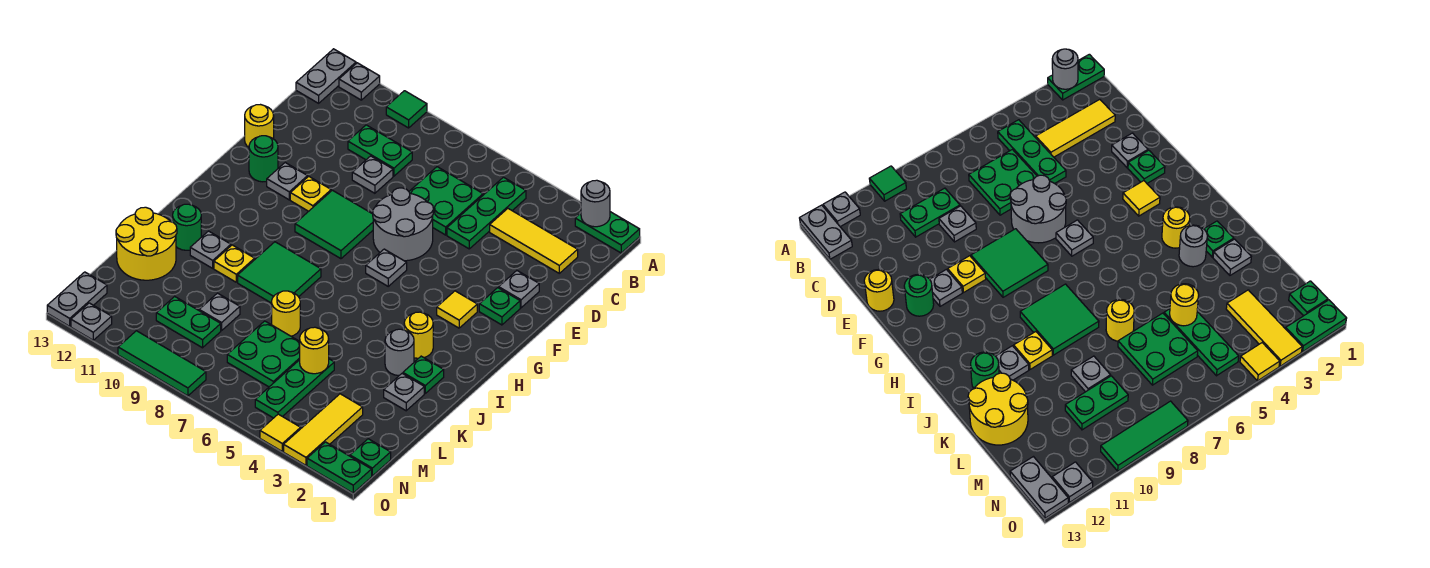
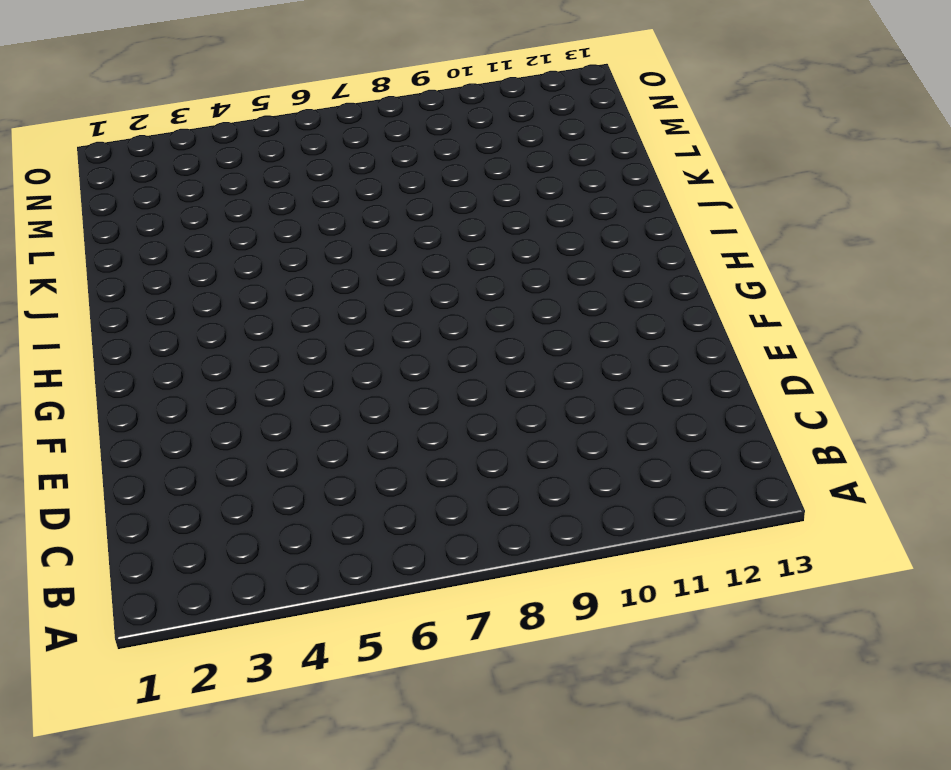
none -> green 1x2 plate [575,212,640,253]
none -> green 1x1 tile [386,91,427,128]
none -> grey 1x1 plate [339,63,380,100]
none -> grey 1x2 plate [296,49,356,103]

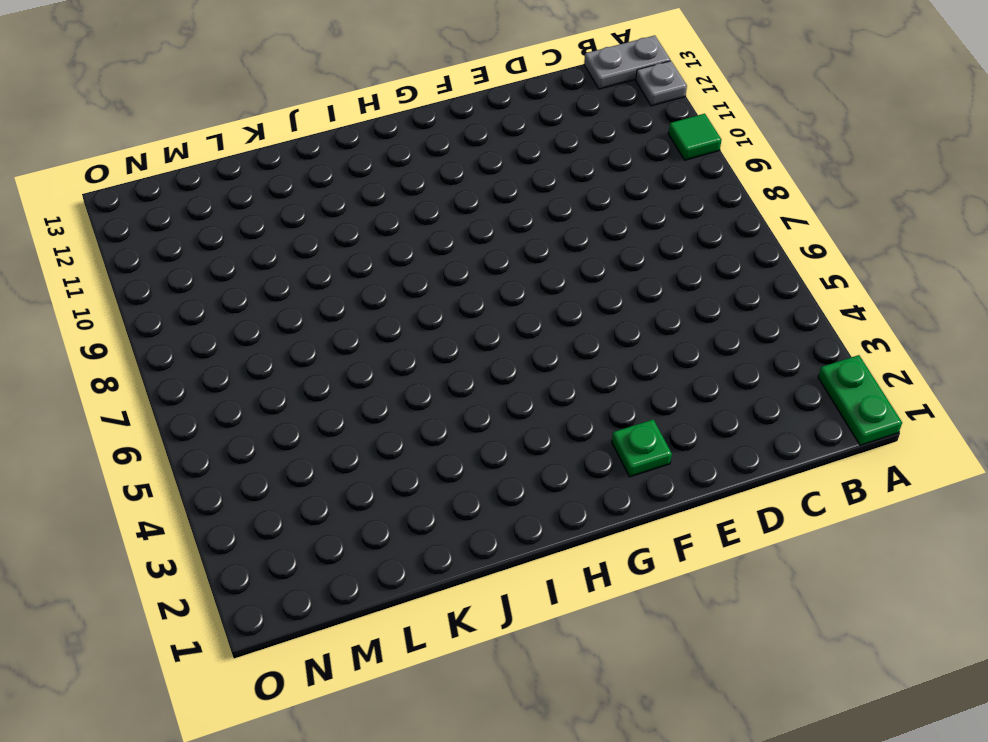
none -> green 1x3 plate [447,177,526,249]
none -> yellow 1x3 tile [490,209,578,273]
none -> green 2x2 plate [409,167,483,235]
none -> green 1x2 plate [348,125,412,176]

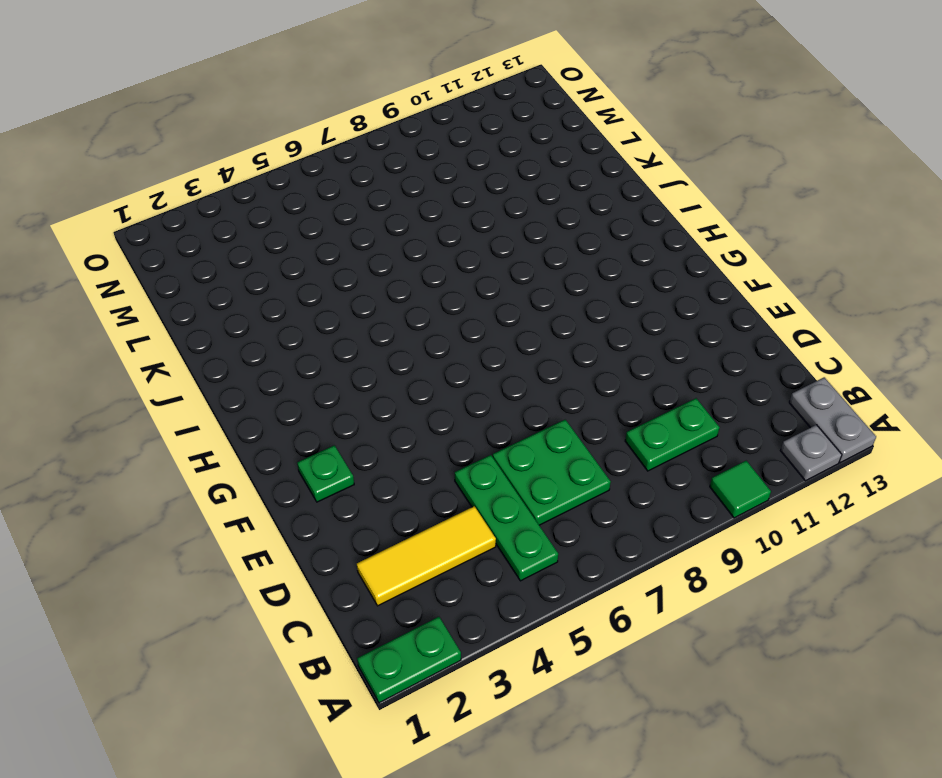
none -> grey 1x1 plate [352,156,393,193]
none -> grey 1x1 plate [499,271,539,308]
none -> grey 2x2 round brick [373,188,433,261]
none -> yellow 1x1 round brick [245,105,274,147]

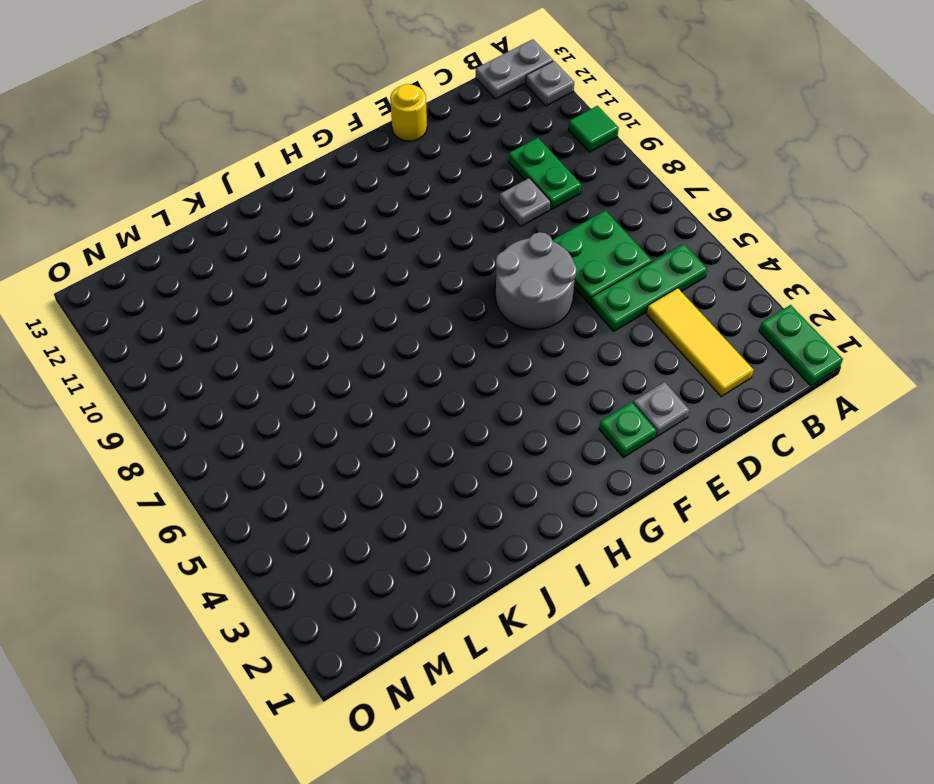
none -> green 2x2 tile [295,190,373,259]
none -> yellow 1x1 plate [290,176,331,211]
none -> grey 1x1 plate [267,163,308,200]
none -> green 1x1 round brick [249,136,278,182]

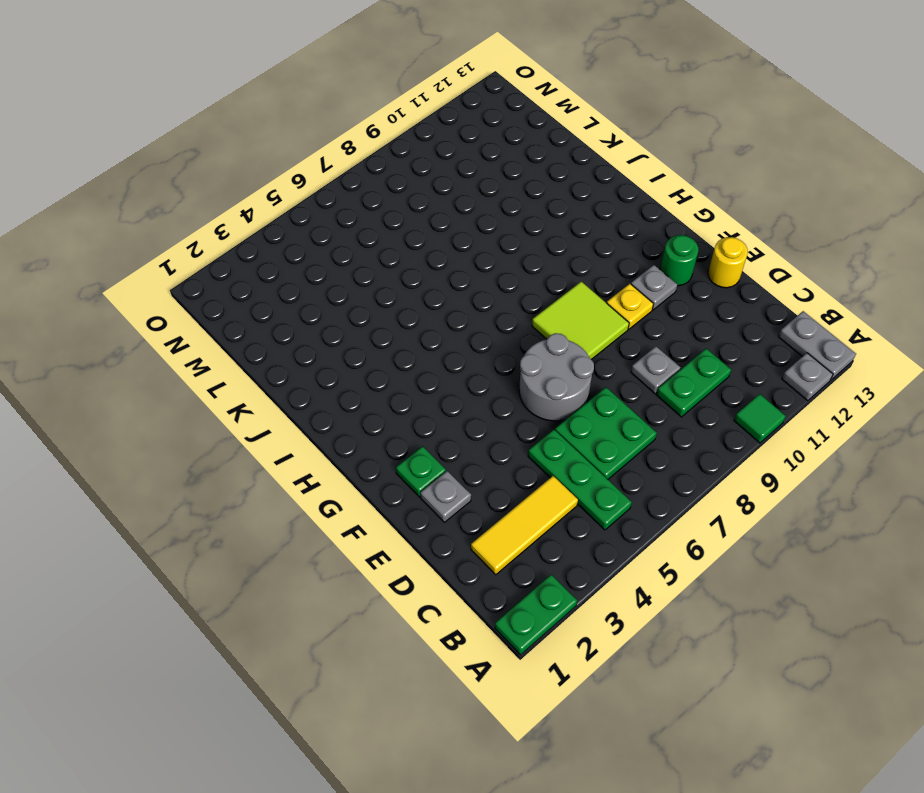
lime 2x2 tile [532,282,629,360] -> green 2x2 tile [295,190,373,259]
none -> yellow 1x1 tile [437,291,477,328]
none -> grey 1x1 plate [366,249,407,286]
none -> yellow 1x1 round brick [404,312,433,358]
none -> green 2x2 tile [238,242,321,303]

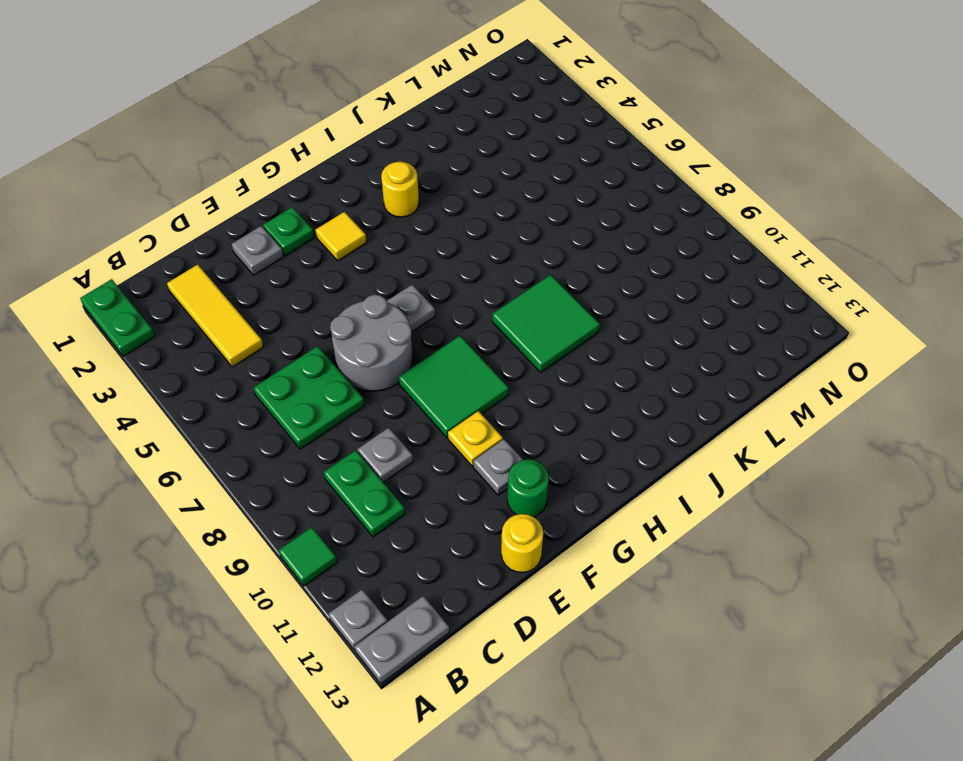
none -> green 1x3 plate [447,177,526,249]
none -> green 1x1 plate [403,356,444,393]
none -> grey 1x1 round brick [385,329,414,376]
none -> yellow 1x1 plate [214,245,255,282]

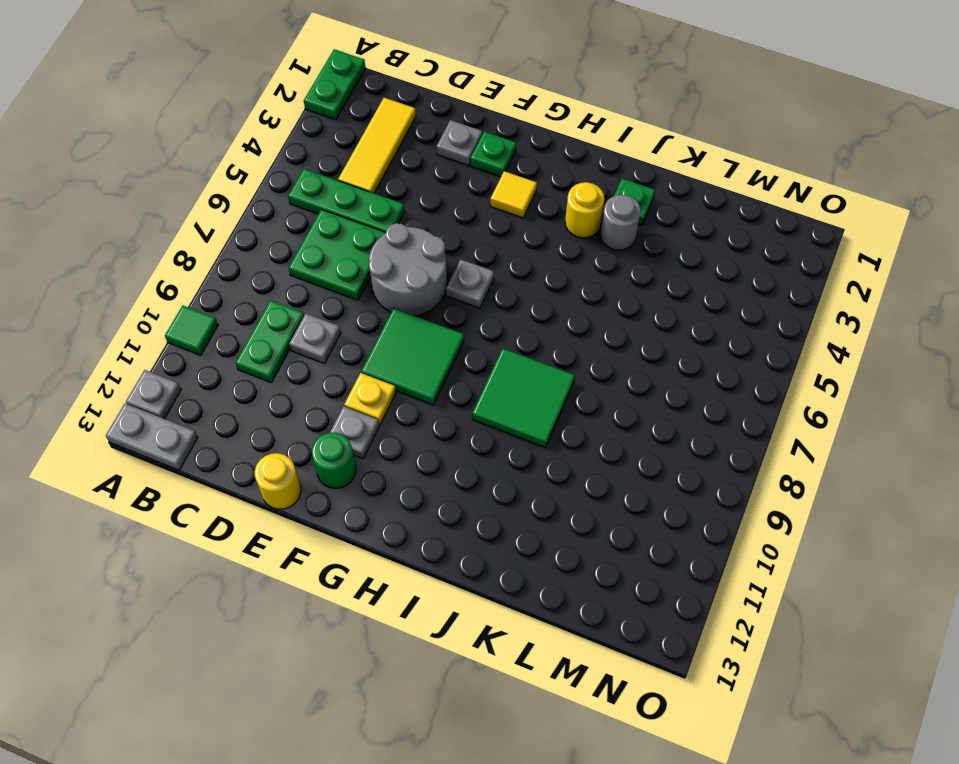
none -> yellow 1x1 plate [214,245,255,282]
none -> grey 1x1 plate [190,231,231,268]
none -> green 1x1 round brick [173,204,201,250]
none -> grey 1x1 plate [384,374,424,411]

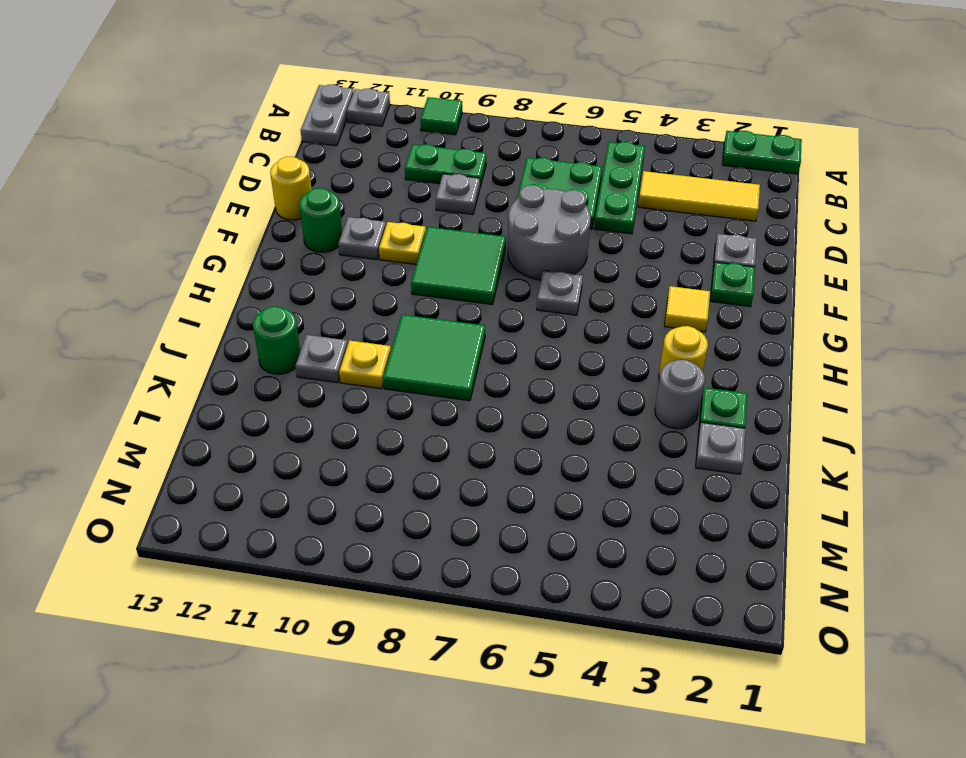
none -> yellow 1x1 round brick [272,291,300,336]
none -> yellow 2x2 round brick [116,207,177,280]
none -> green 1x3 plate [255,359,334,418]
none -> green 2x2 plate [227,321,300,387]

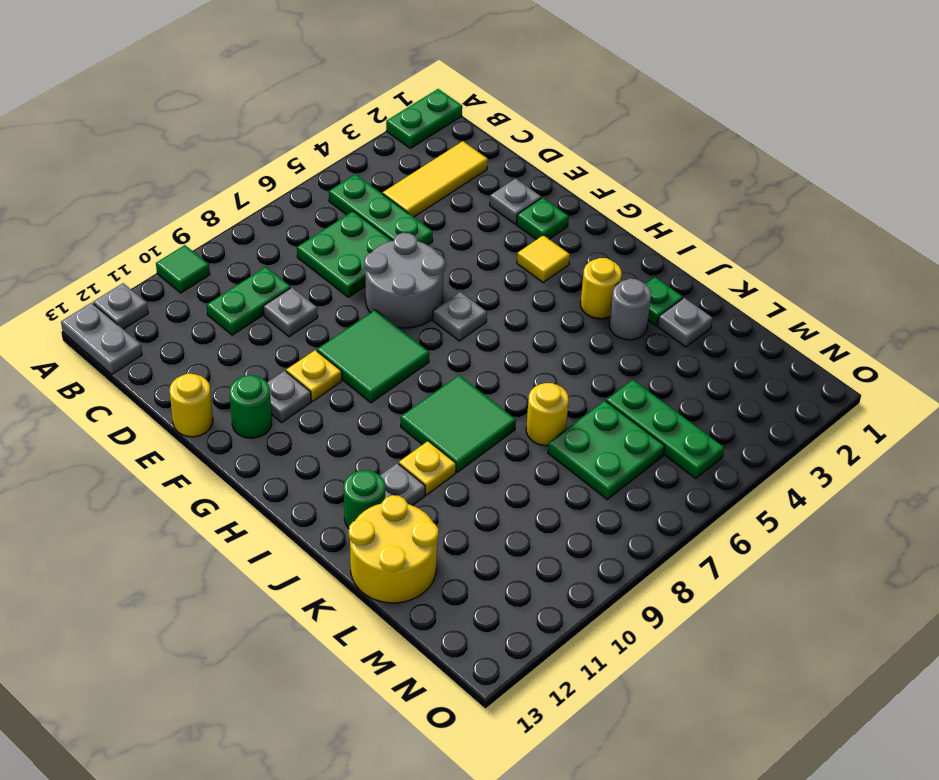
none -> grey 1x1 plate [199,293,240,330]
none -> yellow 1x3 tile [284,394,363,465]
none -> green 1x2 plate [156,296,221,348]
none -> green 1x1 plate [350,439,391,476]

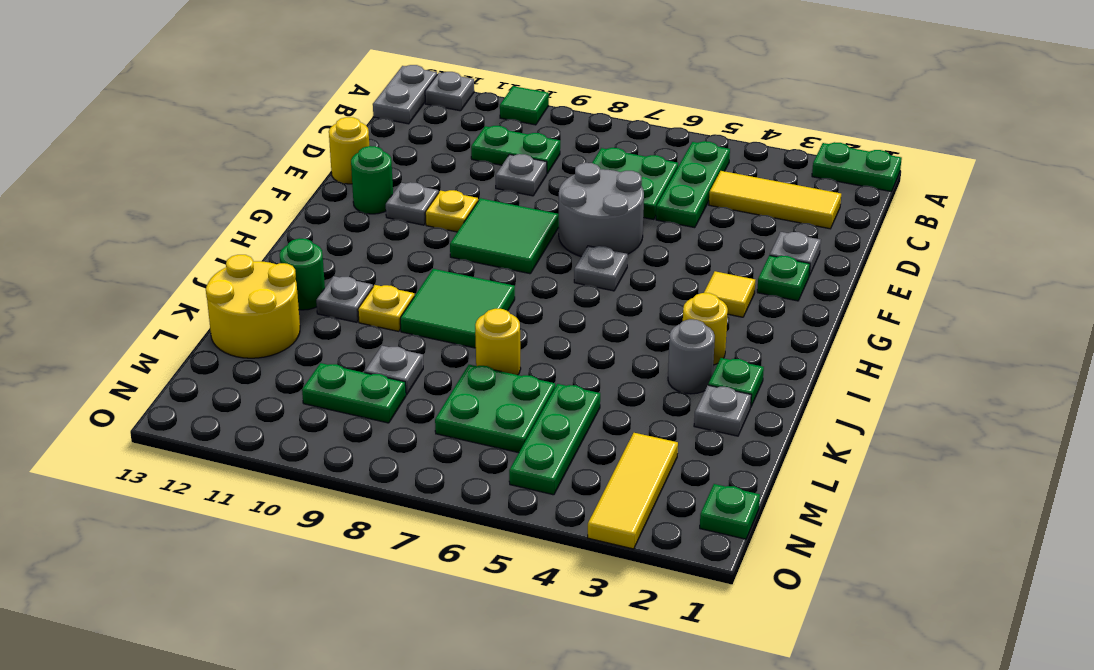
none -> grey 1x2 plate [47,272,107,326]
none -> green 1x2 plate [307,442,372,493]
none -> yellow 1x1 tile [260,414,301,451]
none -> green 1x3 tile [118,331,206,396]

